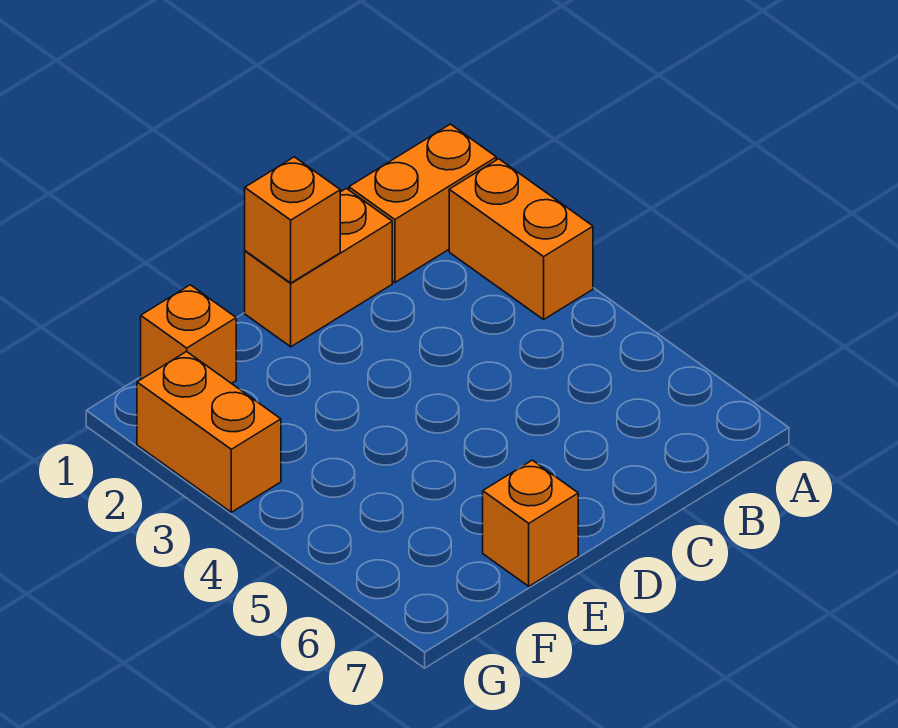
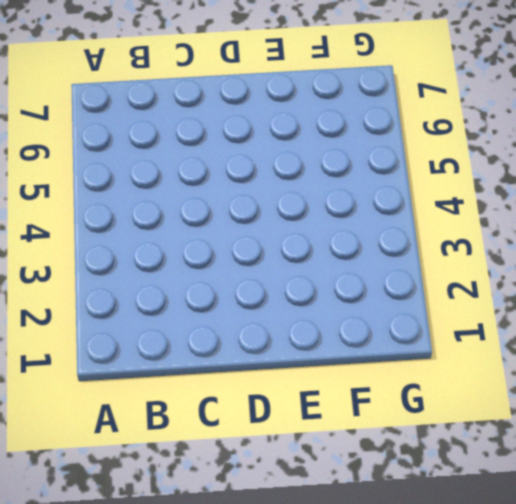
none -> orange 1x2 brick [349,124,496,282]
none -> orange 1x2 brick [449,159,593,319]

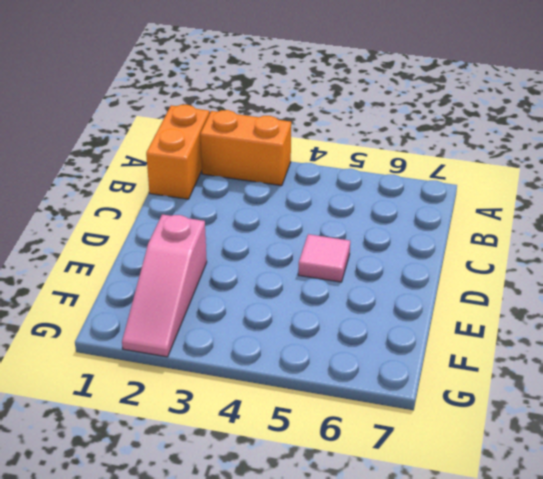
pink 1x1 tile [298,234,350,282] -> none
pink 1x3 slope [122,214,207,357] -> orange 1x2 brick [137,351,281,512]
none -> orange 1x2 brick [245,188,392,347]
none -> orange 1x1 brick [483,460,578,586]

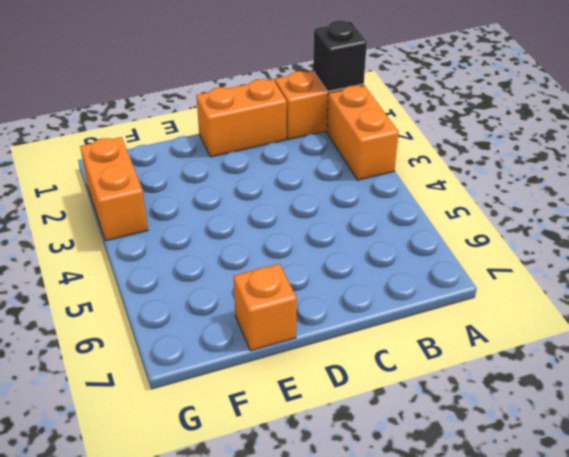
black 1x1 brick [313,21,367,91] -> none
none -> orange 1x1 brick [141,285,236,384]
none -> orange 1x1 brick [245,157,340,283]

